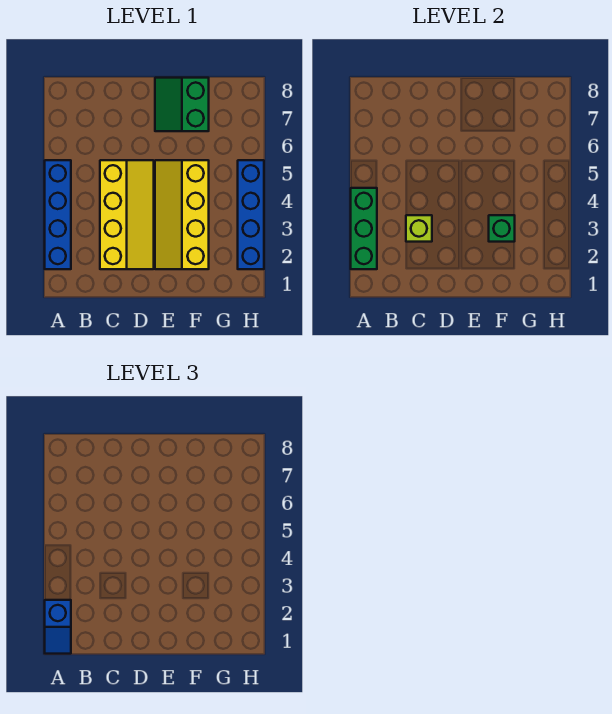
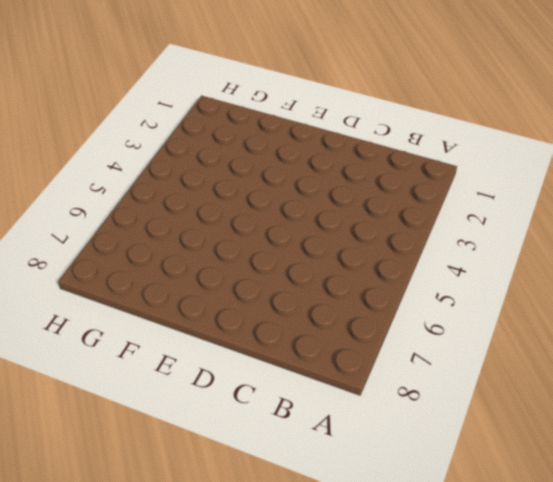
none -> blue 1x4 brick [45,160,71,269]
none -> yellow 2x4 slope [100,160,154,269]

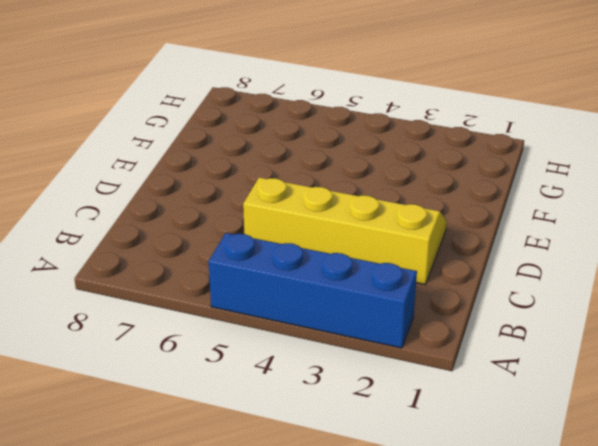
none -> yellow 2x4 slope [155,160,209,269]
none -> green 2x2 slope [155,78,209,131]

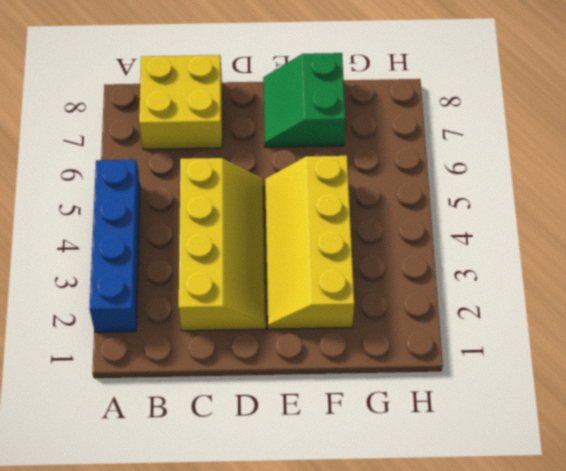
yellow 2x2 brick [139,55,222,149] -> none
none -> blue 1x4 brick [238,160,264,269]
none -> green 1x3 brick [351,188,377,269]

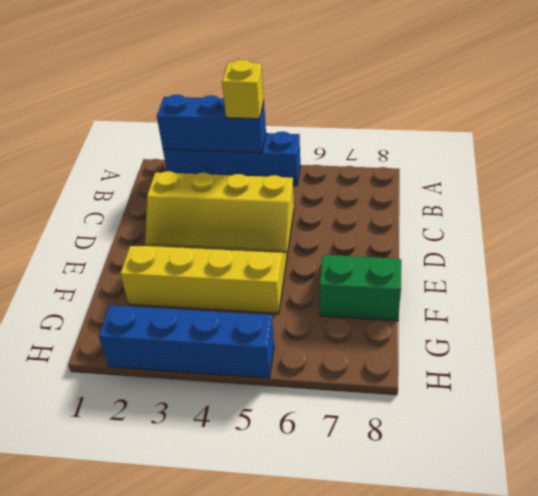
blue 1x3 brick [157,95,266,153] -> green 1x3 brick [351,188,377,269]
yellow 1x1 brick [222,60,264,119] -> none
none -> lime 1x1 brick [406,215,432,242]
none -> green 1x1 brick [489,215,515,242]

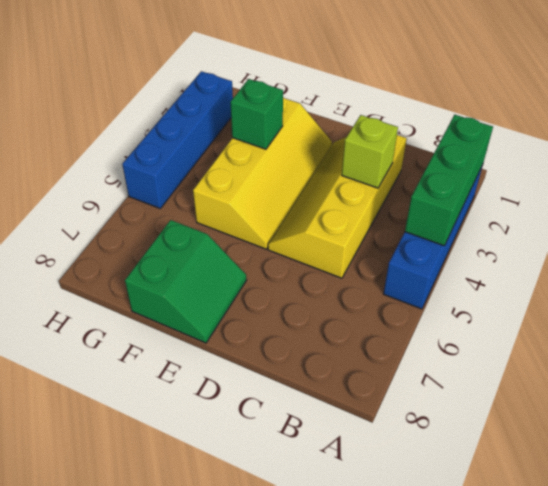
none -> blue 1x2 slope [45,600,71,654]

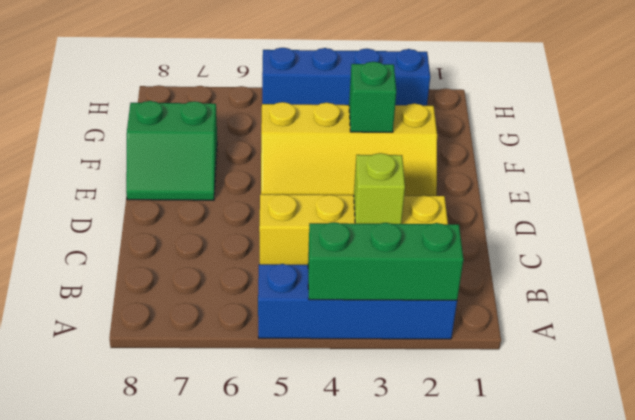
none -> blue 1x2 slope [45,600,71,654]

